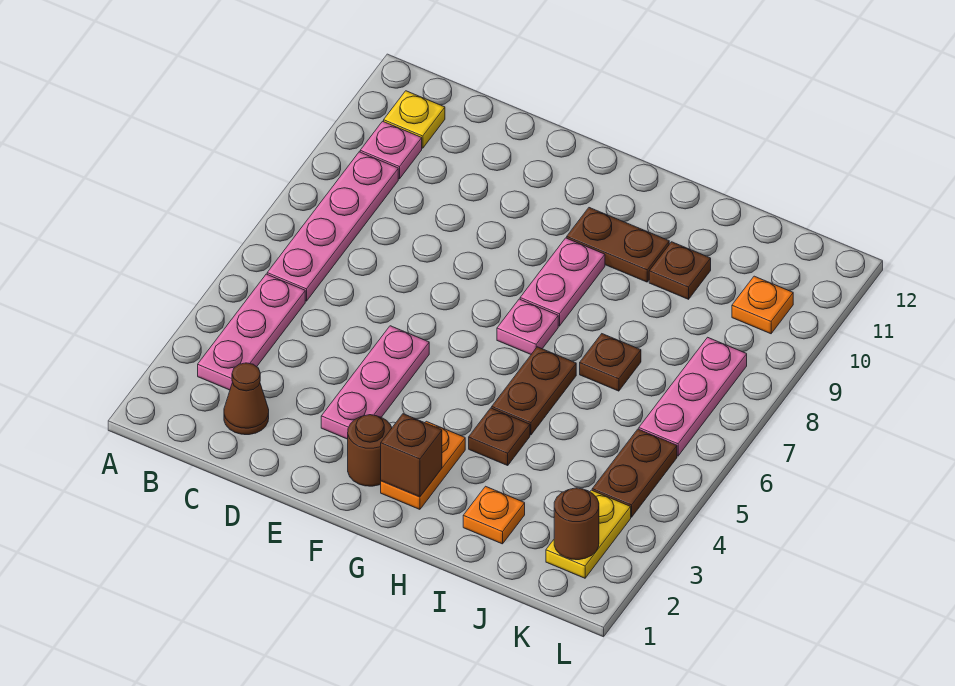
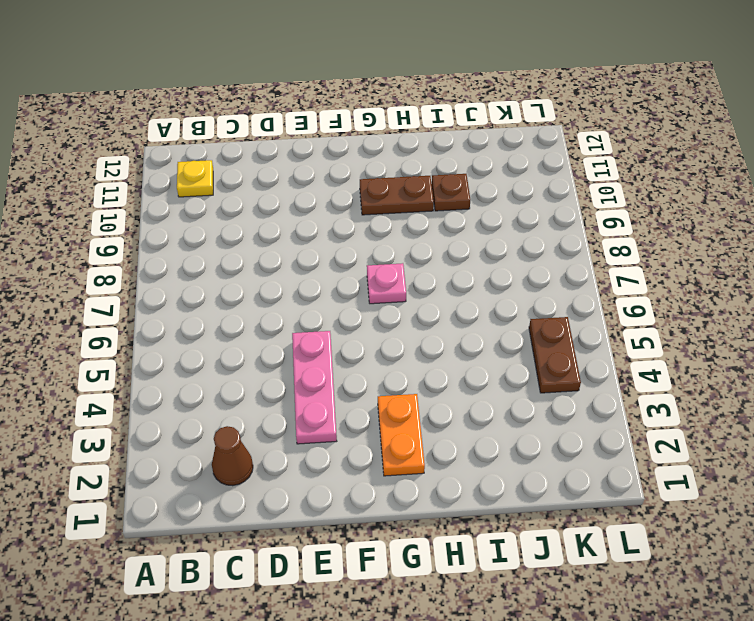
none -> pink 1x3 plate [198,274,305,390]
none -> pink 1x4 plate [267,152,398,301]
none -> pink 1x1 plate [360,121,422,179]

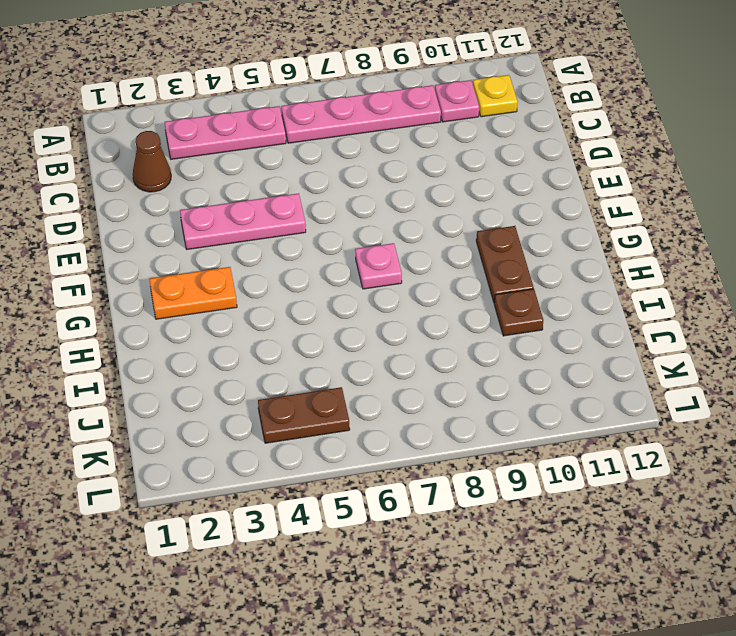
none -> brown 1x1 round brick [348,415,392,486]
none -> pink 1x2 plate [520,238,605,326]
none -> brown 1x1 plate [469,408,530,465]

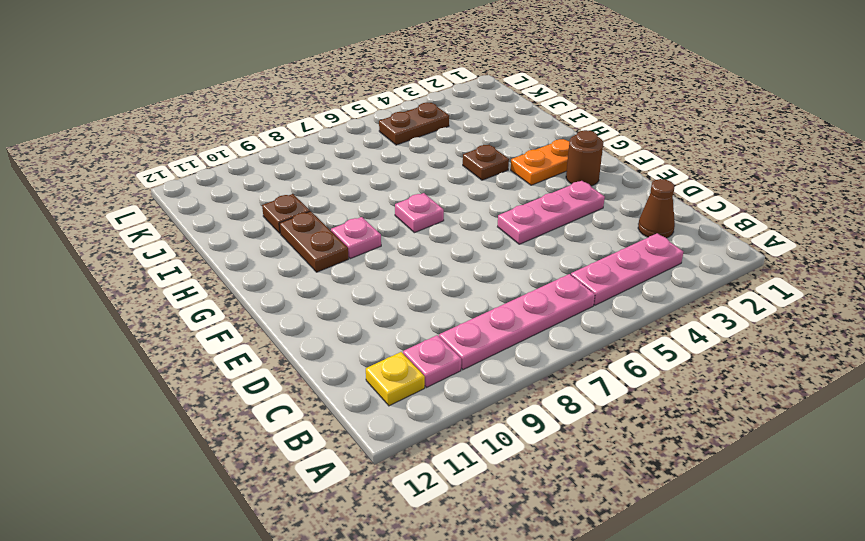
pink 1x1 plate [331,217,381,259] -> pink 1x2 plate [520,238,605,326]
none -> brown 1x2 plate [492,347,576,435]
none -> orange 1x1 plate [463,486,525,544]
none -> brown 1x1 plate [580,334,641,391]

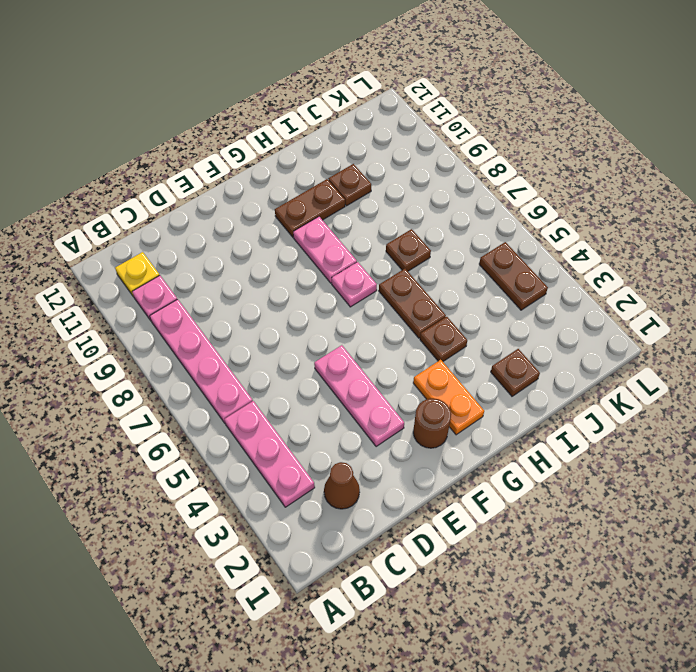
brown 1x1 plate [491,349,540,396] -> orange 1x1 plate [463,486,525,544]
none -> yellow 1x2 plate [546,490,631,578]
none -> pink 1x3 plate [639,337,747,456]
none -> orange 1x1 plate [732,276,793,334]

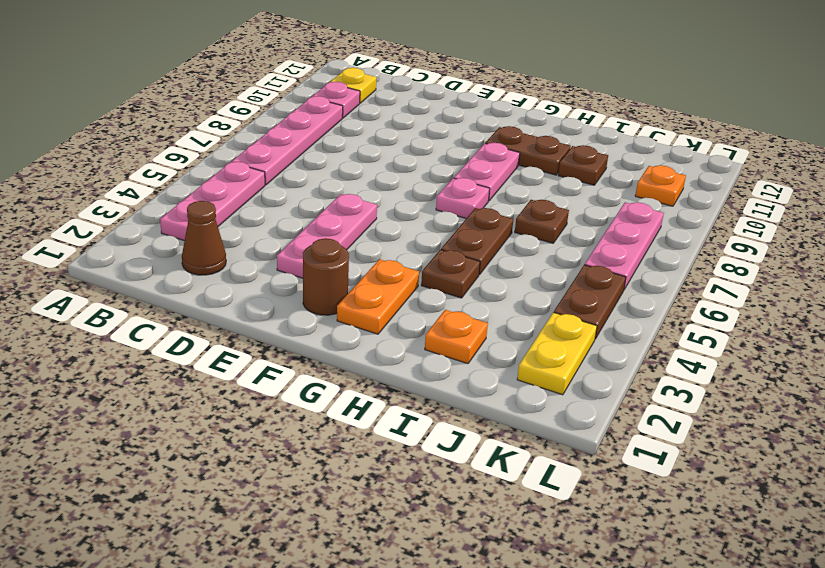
none -> brown 1x1 brick [381,414,442,497]
none -> brown 1x1 round brick [554,488,599,560]

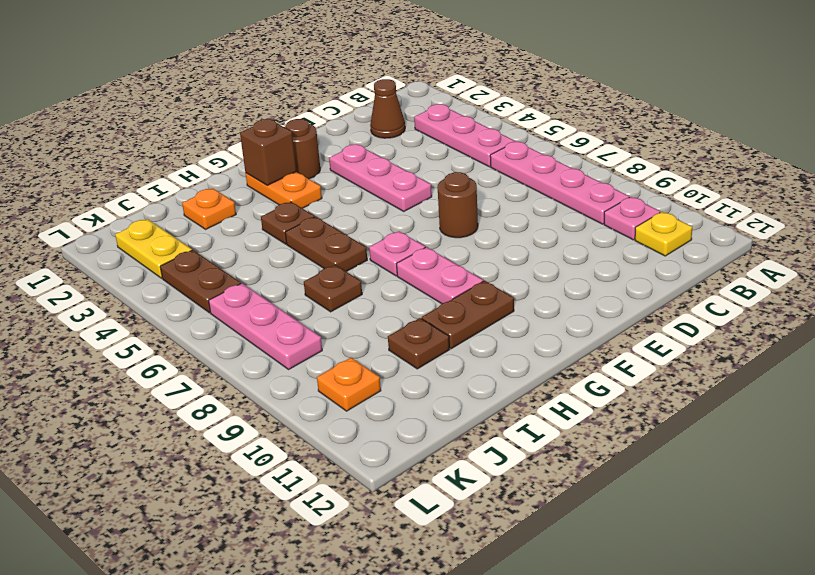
brown 1x1 round brick [438,172,478,238] -> brown 1x1 round brick moved to [554,488,599,560]

